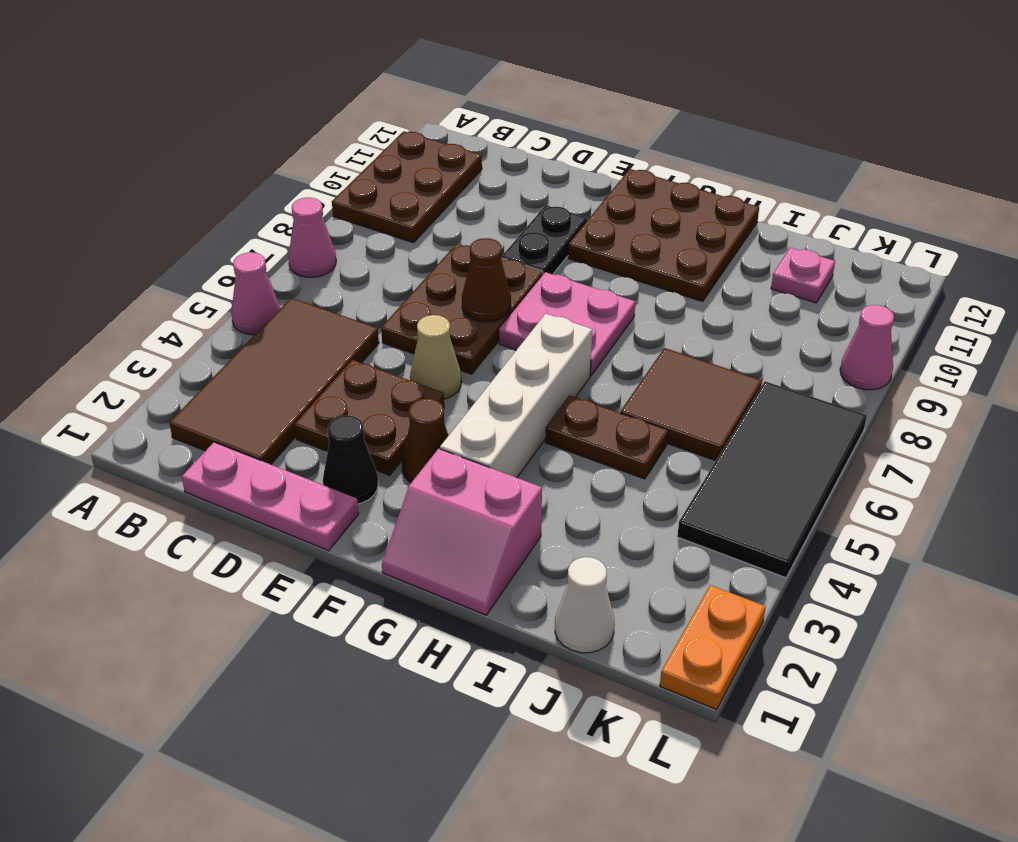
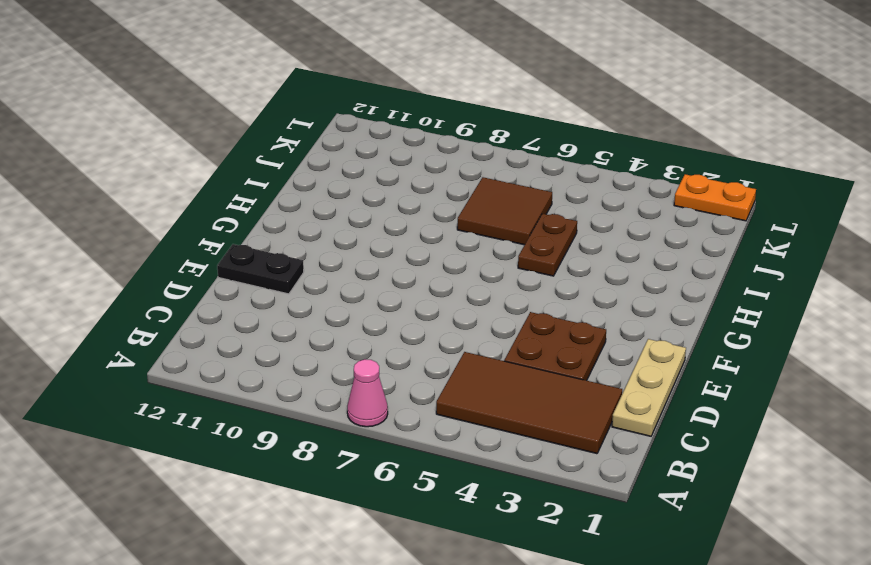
tan 1x3 plate [612,339,686,436] -> pink 1x3 plate [182,442,359,551]
black 1x2 plate [217,244,304,294] -> black 1x2 plate moved to [502,205,587,274]
none -> pink 1x1 cone [231,252,281,335]
none -> brown 2x3 plate [332,131,482,243]
none -> brown 2x3 plate [381,244,543,374]

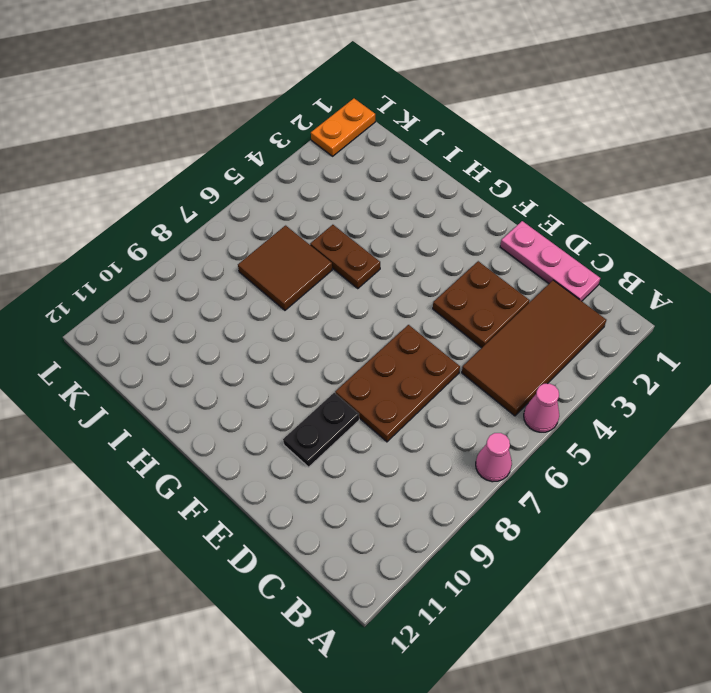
none -> brown 2x3 plate [332,131,482,243]
none -> black 1x1 cone [323,415,378,504]
none -> tan 1x1 cone [410,315,461,399]

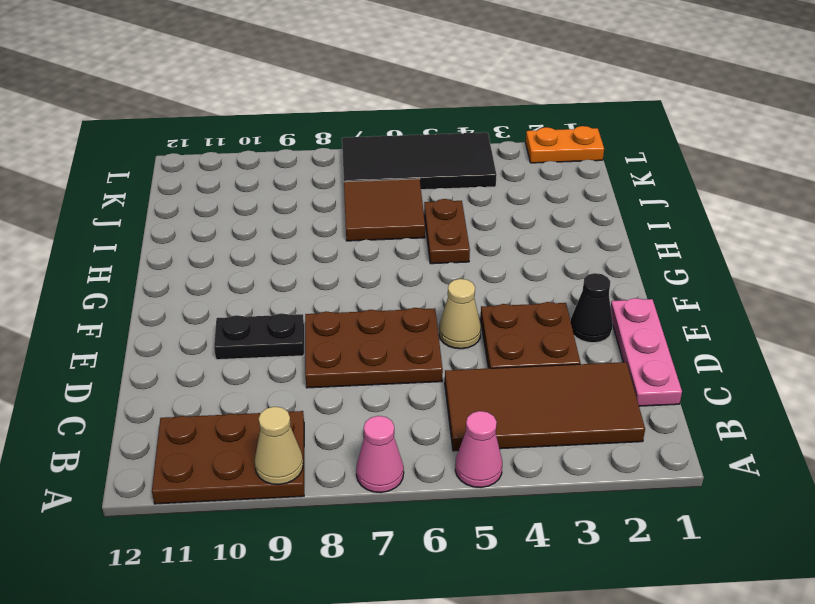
tan 1x1 cone [254,407,303,485] -> none
none -> brown 1x1 cone [402,399,448,483]
none -> pink 2x2 plate [499,272,635,376]
none -> brown 3x3 plate [568,169,759,301]

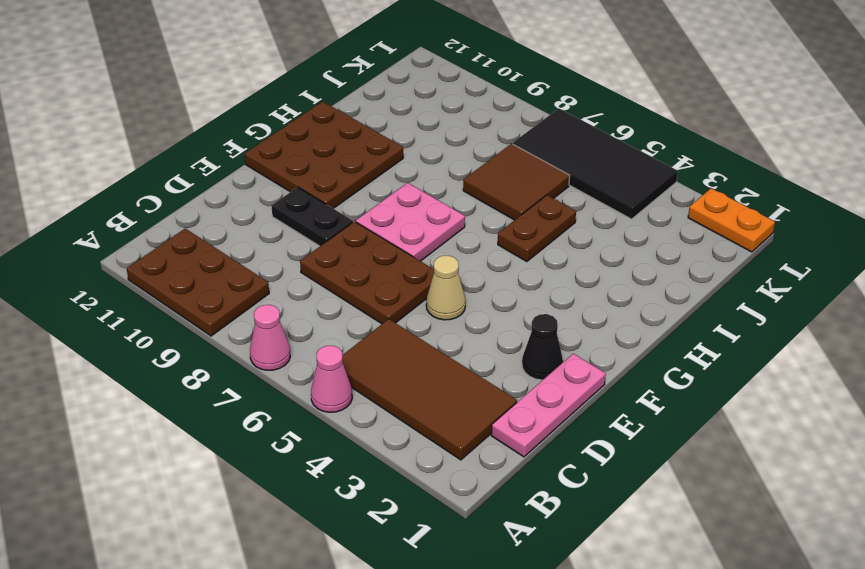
none -> brown 2x2 plate [294,360,444,475]
none -> brown 1x1 cone [402,399,448,483]
none -> pink 2x2 slope [382,449,542,615]

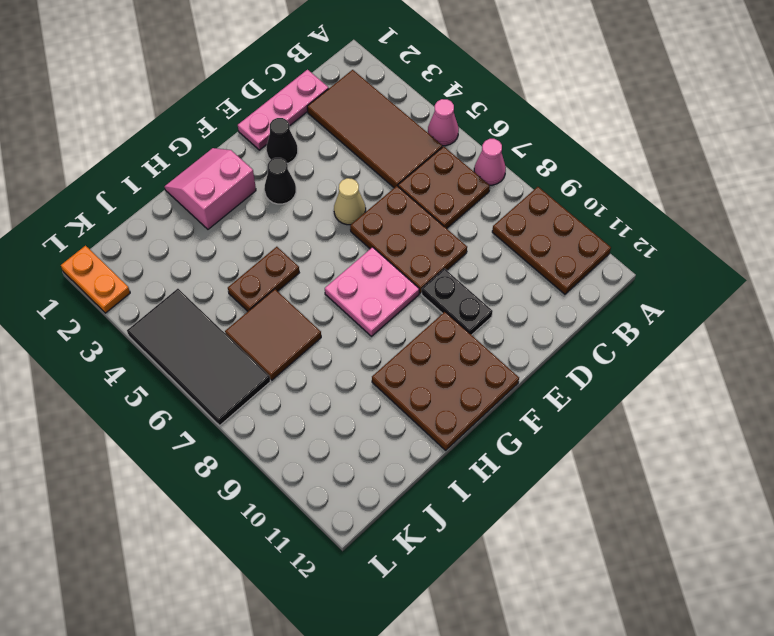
brown 2x2 plate [398,146,490,229] -> brown 2x2 plate moved to [294,360,444,475]
black 1x1 cone [264,158,296,204] -> brown 1x1 cone [402,399,448,483]
none -> white 1x4 brick [440,314,592,478]
none -> white 1x1 cone [555,557,615,653]
none -> pink 1x1 plate [771,248,835,303]

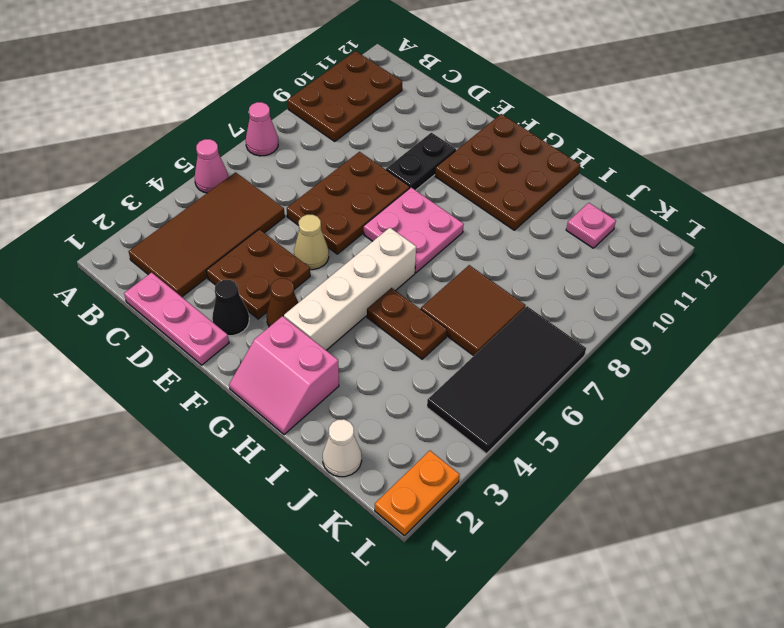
none -> pink 1x1 cone [840,305,894,390]
none -> brown 1x1 cone [462,238,511,322]

